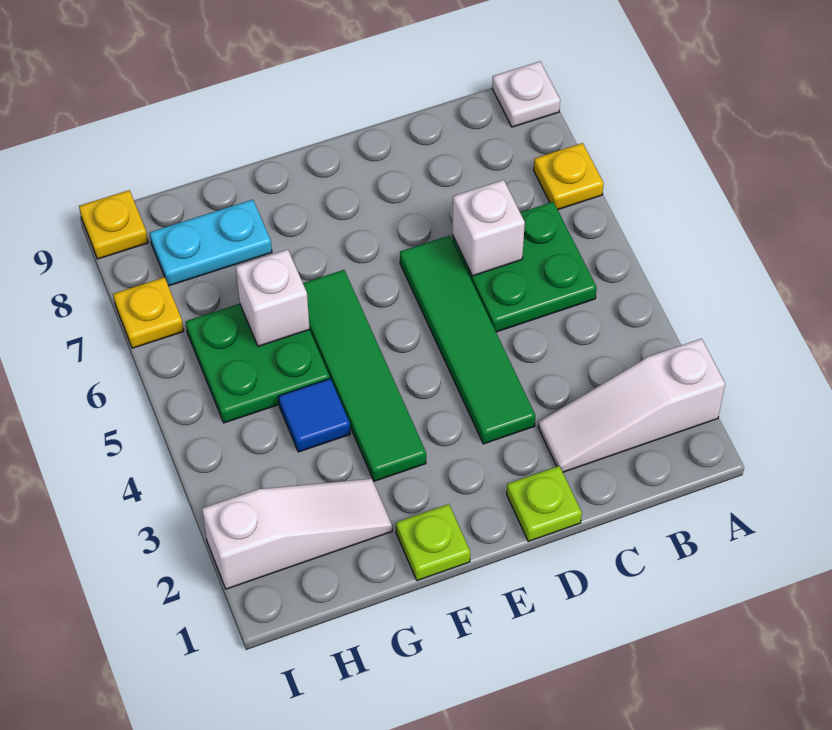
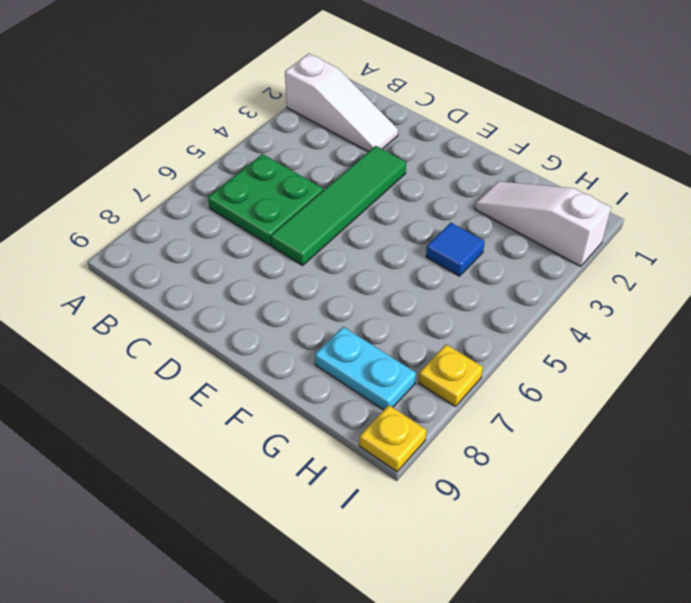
none -> yellow 1x1 plate [534,143,604,209]
none -> white 1x1 plate [492,61,560,127]
none -> lime 1x1 plate [507,466,582,541]

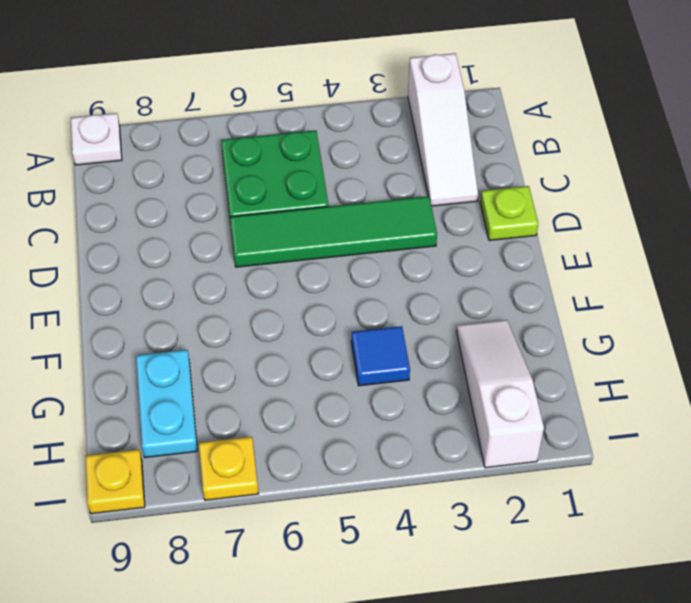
none -> yellow 1x1 plate [534,143,604,209]
none -> lime 1x1 plate [396,504,470,581]
none -> green 1x4 tile [303,270,426,481]

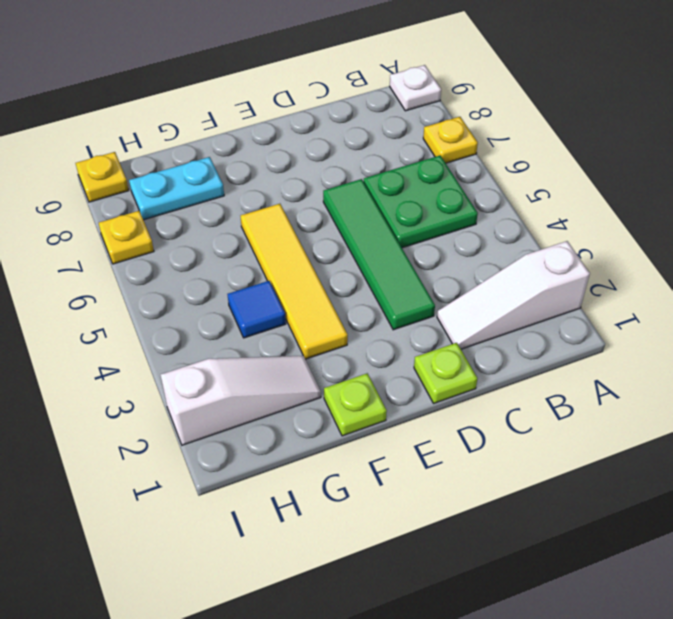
yellow 1x4 tile [240,204,348,359] -> green 1x4 tile [303,270,426,481]
none -> green 2x2 plate [186,304,330,423]
none -> white 1x1 brick [452,180,525,276]
none -> white 1x1 brick [236,249,310,346]

